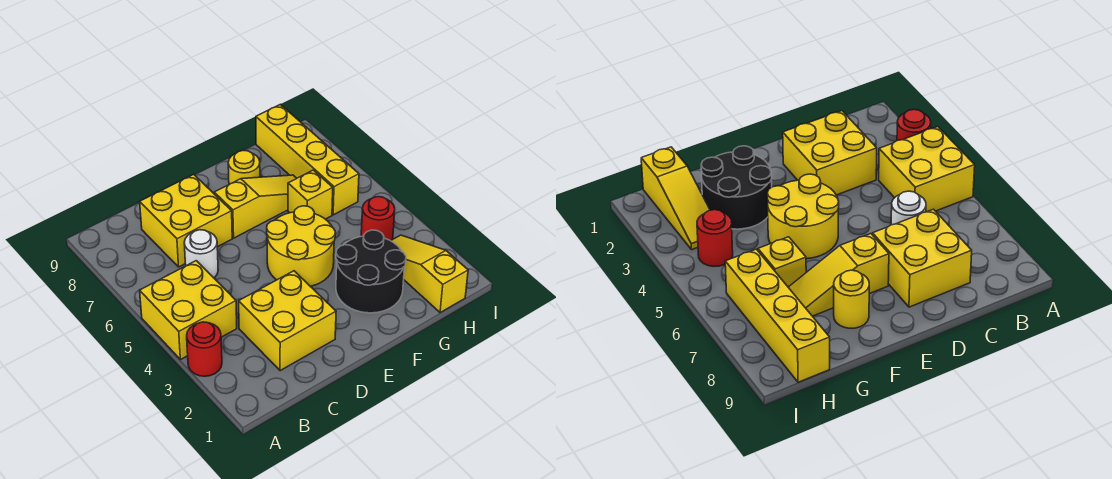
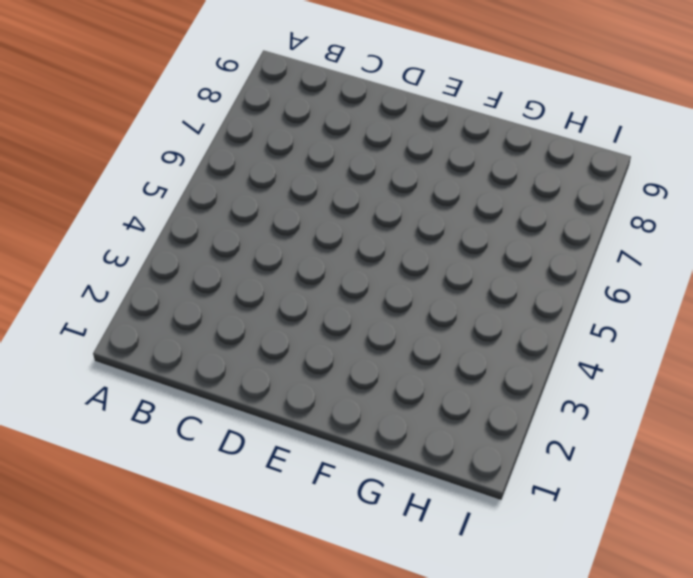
none -> red 1x1 round brick [187,322,222,376]
none -> yellow 2x2 brick [140,261,237,360]
none -> yellow 2x2 brick [239,271,336,371]

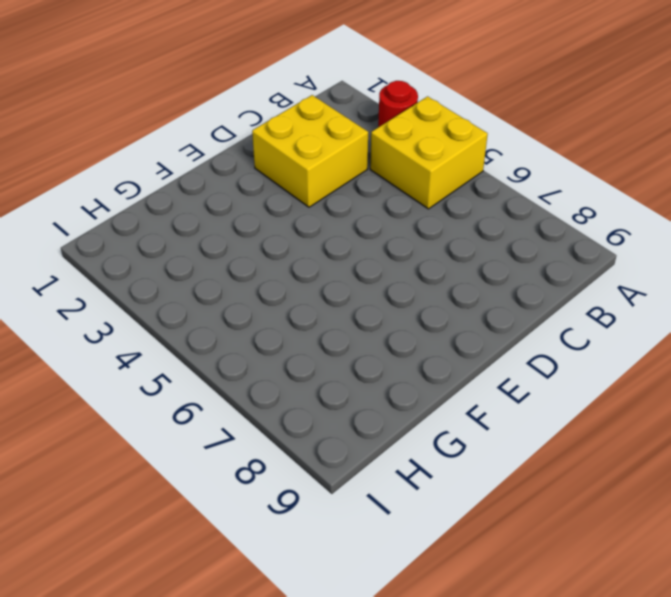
none -> white 1x1 round brick [184,230,218,278]
none -> yellow 2x2 brick [140,174,232,267]
none -> yellow 2x2 round brick [267,206,335,286]

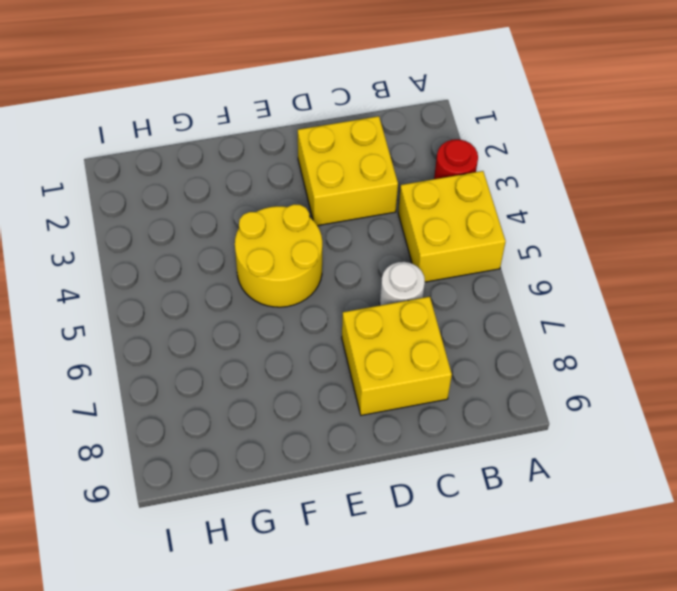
none -> yellow 1x3 slope [214,175,297,238]
none -> black 2x2 round brick [336,230,406,313]
none -> yellow 1x1 round brick [228,150,260,184]

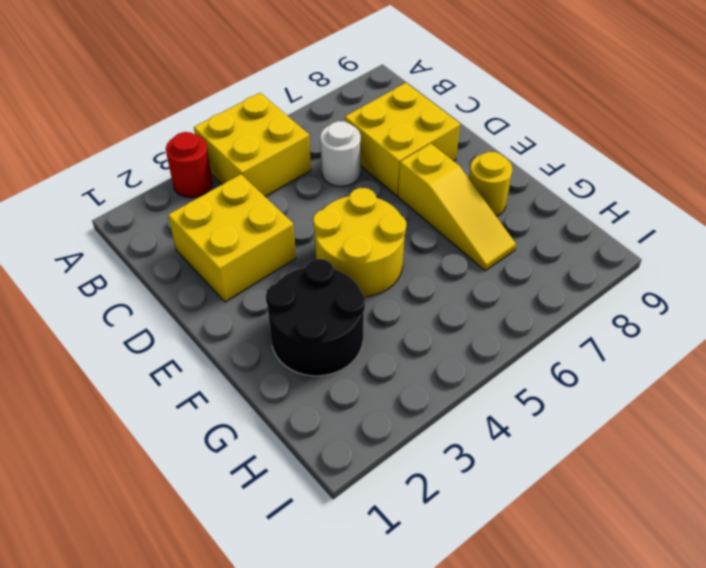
none -> yellow 1x1 brick [288,170,333,219]
none -> yellow 1x3 slope [391,235,468,313]
none -> red 1x1 round brick [361,197,395,241]

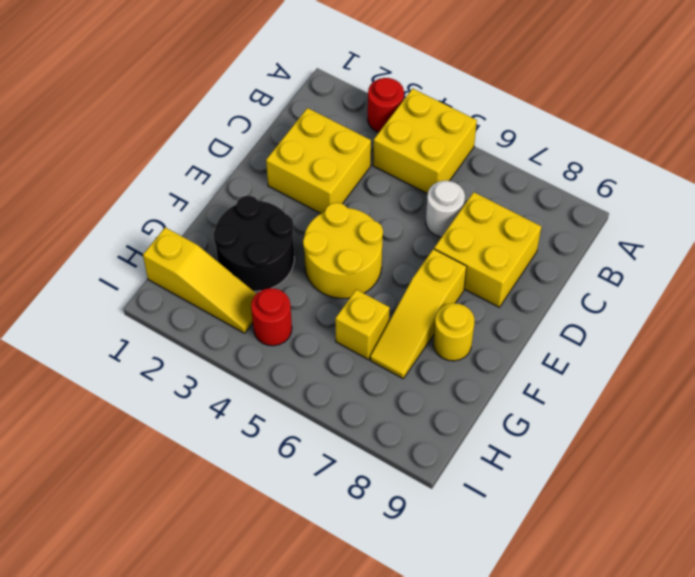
none -> yellow 1x4 brick [256,104,359,215]

